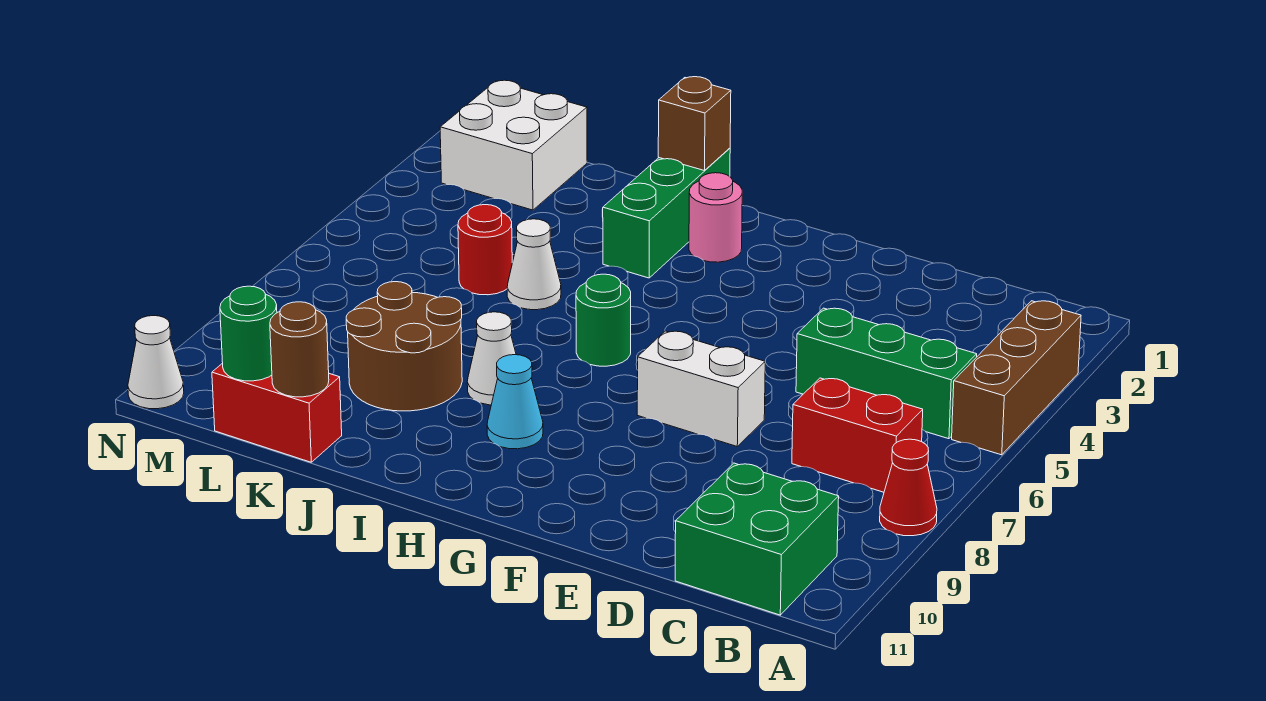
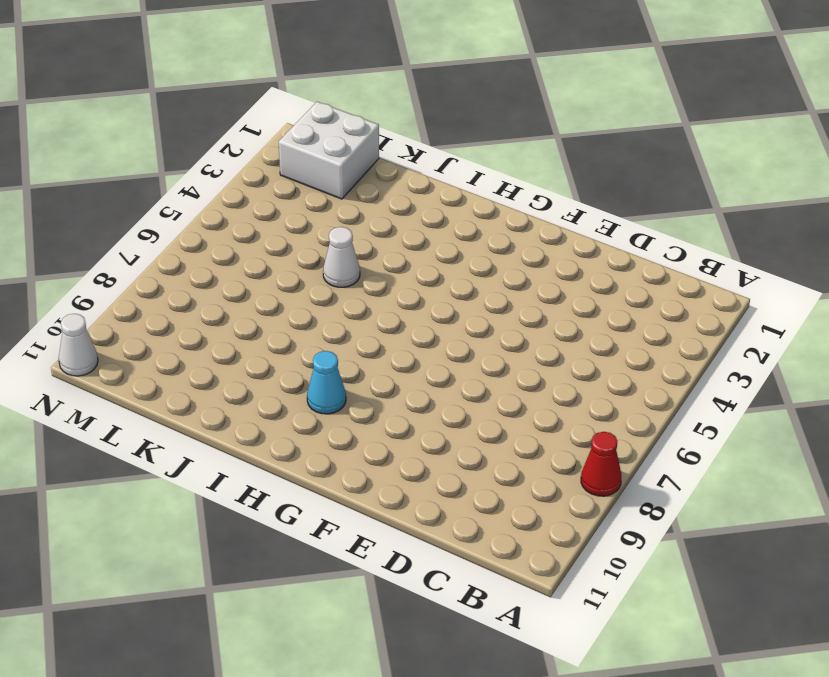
none -> brown 1x3 brick [952,301,1081,455]
none -> green 1x3 brick [796,308,977,439]
none -> red 1x2 brick [792,378,923,492]

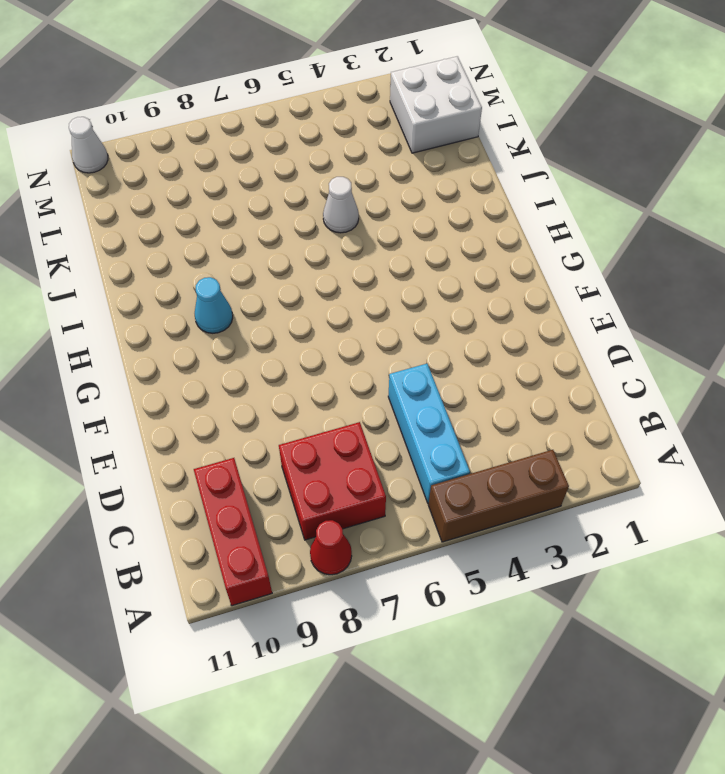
red 1x3 brick [194,458,272,606] -> green 2x2 brick [675,463,839,615]
cyan 1x3 brick [388,363,470,503] -> green 1x3 brick [796,308,977,439]
red 2x2 brick [279,422,386,540] -> red 1x2 brick [792,378,923,492]
none -> white 1x2 brick [637,331,765,446]
none -> pink 1x1 round brick [689,173,742,262]
none -> green 1x1 round brick [576,274,631,366]

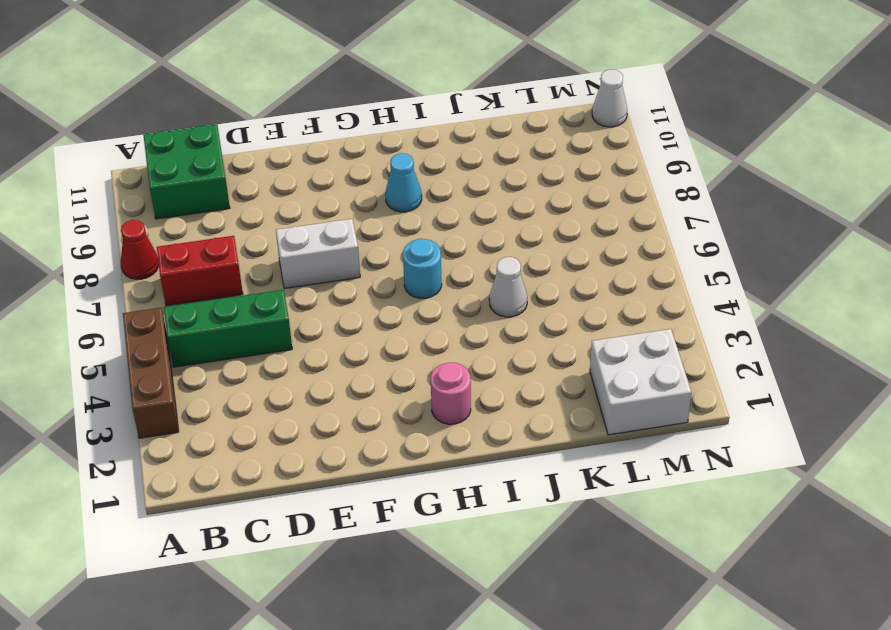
cyan 1x1 round brick [403,239,442,298] -> green 1x1 round brick [576,274,631,366]
none -> green 1x3 brick [603,148,730,278]
none -> white 1x1 cone [467,312,516,405]
none -> brown 2x2 round brick [346,282,462,411]

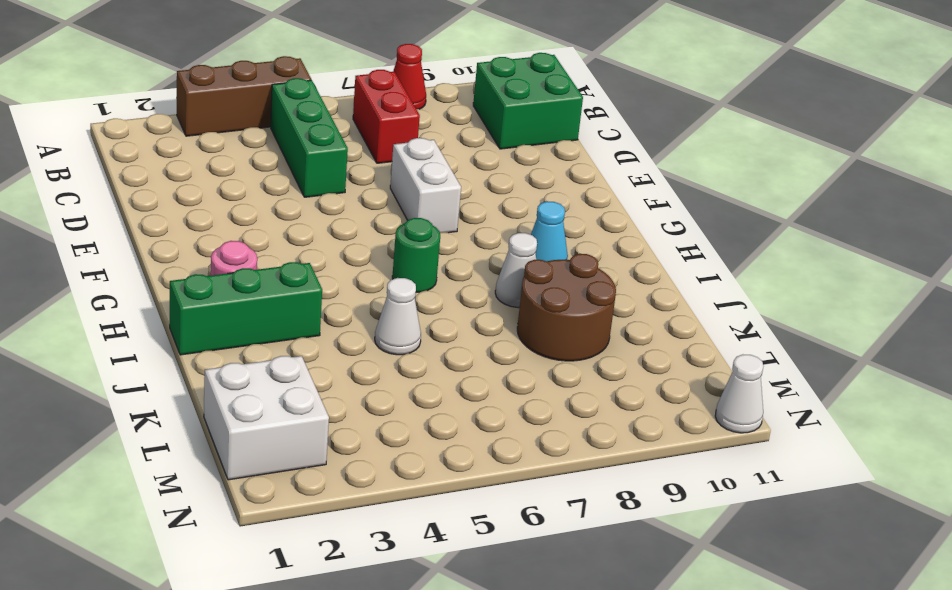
none -> red 1x1 round brick [458,205,512,295]
none -> red 1x2 brick [212,363,342,462]
none -> brown 1x1 brick [658,77,731,171]

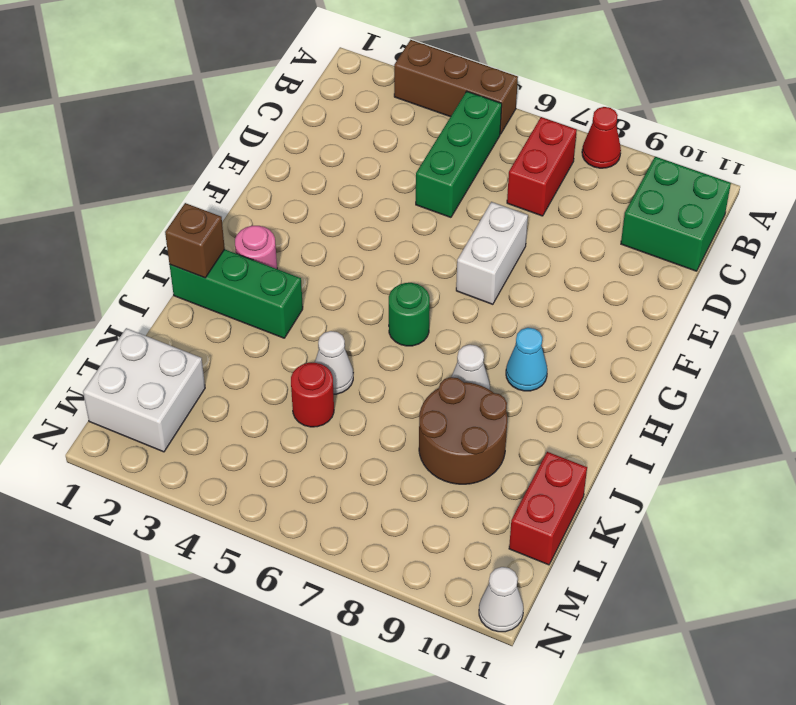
none -> brown 1x1 round brick [270,302,329,397]
none -> green 1x1 round brick [220,286,277,381]

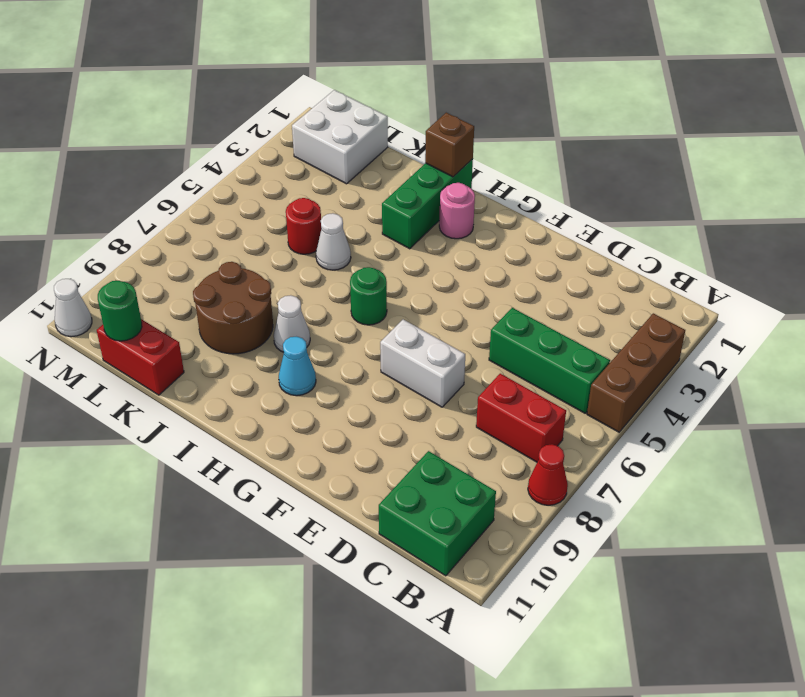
none -> brown 1x1 round brick [270,302,329,397]

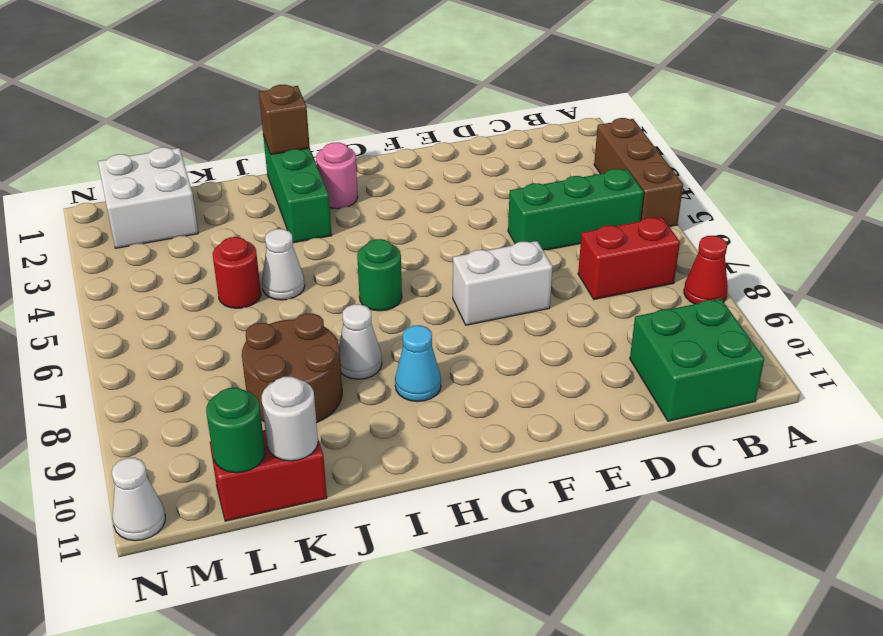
white 1x1 round brick [262,377,318,461] -> brown 1x1 round brick [270,302,329,397]

